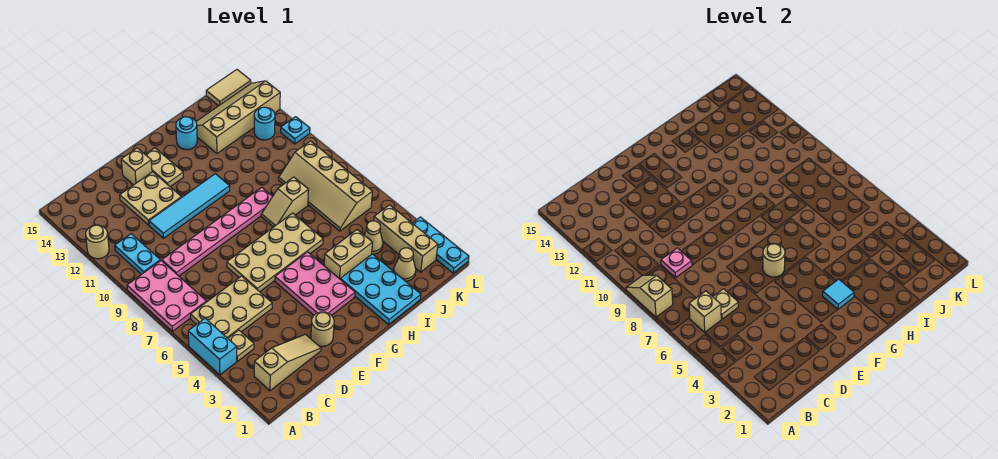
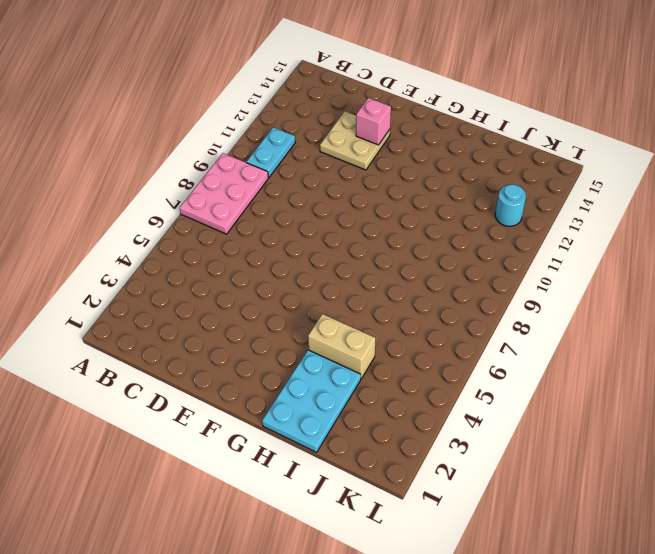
pink 1x1 brick [356,98,391,145] -> none
none -> cyan 1x2 brick [188,318,237,375]
none -> tan 1x1 round brick [86,225,109,259]
none -> tan 1x3 slope [254,334,321,391]
none -> tan 1x1 plate [228,330,254,361]

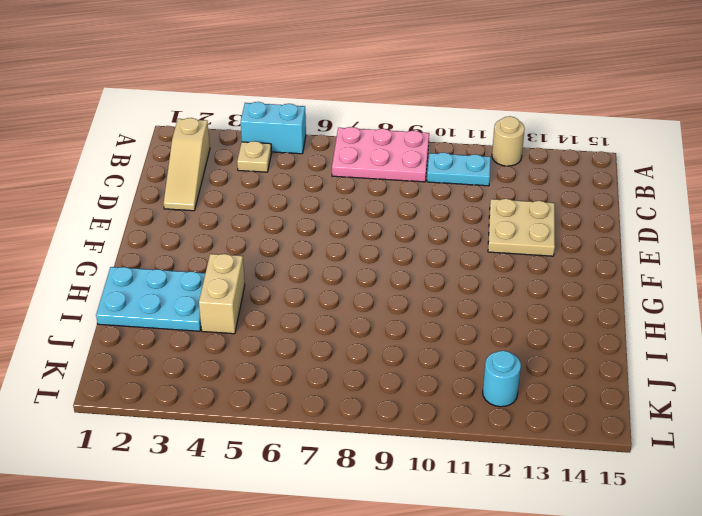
none -> tan 2x3 plate [191,276,272,338]
none -> pink 1x6 plate [162,187,273,276]
none -> cyan 1x4 tile [149,174,230,238]
none -> tan 1x1 round brick [311,312,334,346]

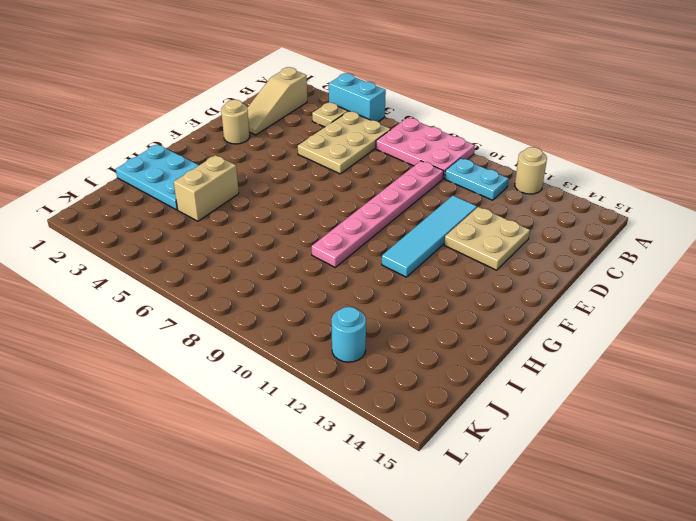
none -> tan 2x4 plate [227,213,323,292]
none -> tan 1x1 brick [121,148,152,185]
none -> pink 2x3 plate [275,252,355,315]
none -> tan 1x2 plate [145,148,183,187]

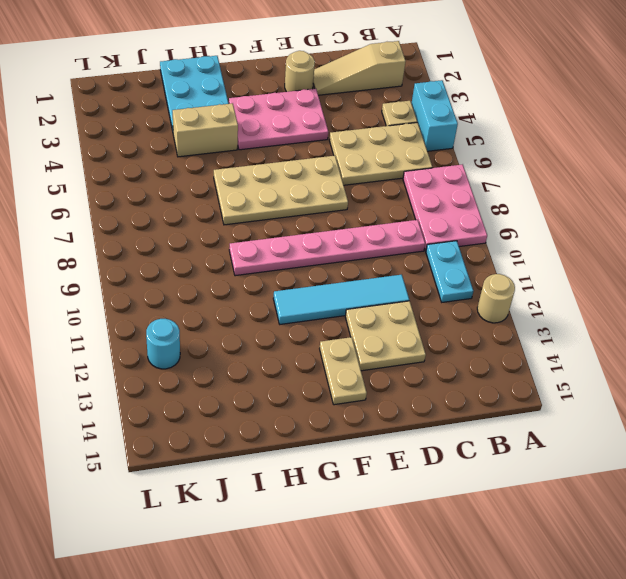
pink 2x3 plate [229,89,328,150] -> pink 2x3 plate turned to [275,252,355,315]
none -> tan 1x1 brick [121,148,152,185]
none -> tan 1x2 slope [261,177,309,227]
none -> cyan 1x1 round brick [176,117,197,150]
none -> tan 2x4 slope [196,81,280,153]

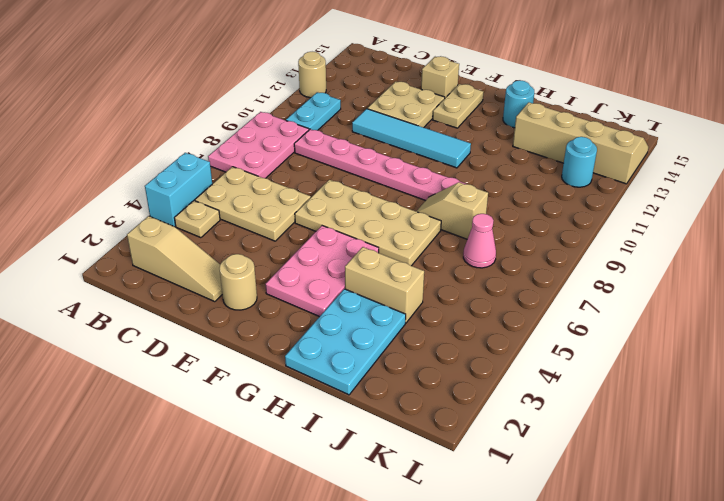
pink 1x1 cone [463,214,496,268] -> tan 2x4 slope [279,141,373,231]
none -> tan 1x1 cone [394,248,416,281]
none -> tan 1x1 cone [364,221,383,254]
none -> tan 1x3 brick [374,205,438,272]
none -> tan 1x2 tile [206,70,251,106]

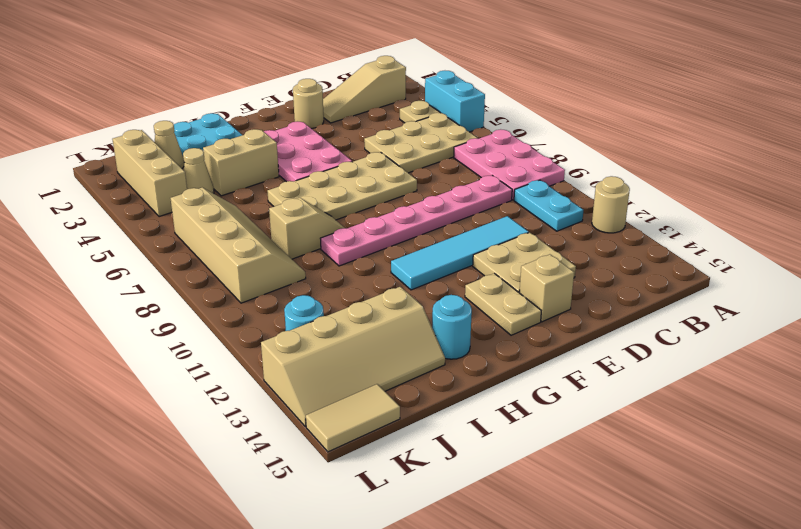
none -> cyan 1x3 plate [413,217,469,273]
none -> cyan 1x1 plate [281,117,310,144]
none -> tan 1x2 slope [626,275,673,317]
none -> tan 1x1 brick [689,291,721,332]

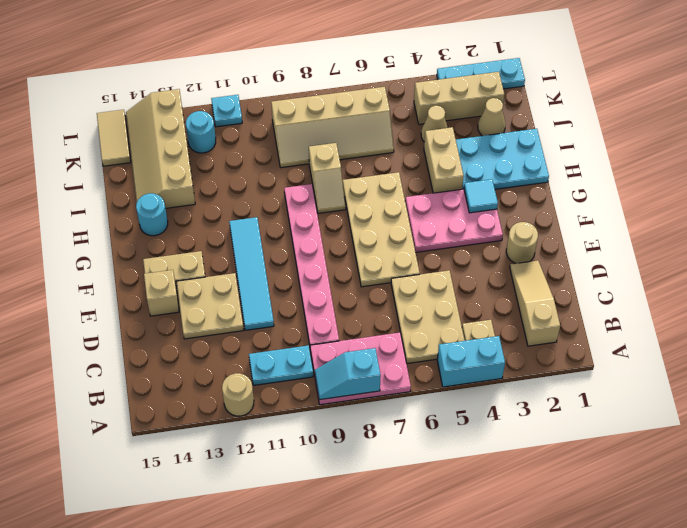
cyan 1x2 slope [315,348,381,400] -> tan 1x2 slope [626,275,673,317]
none -> tan 1x1 brick [689,291,721,332]
none -> tan 1x1 plate [713,289,738,319]
none -> pink 1x1 plate [661,248,692,278]
none -> tan 1x1 round brick [763,243,785,277]

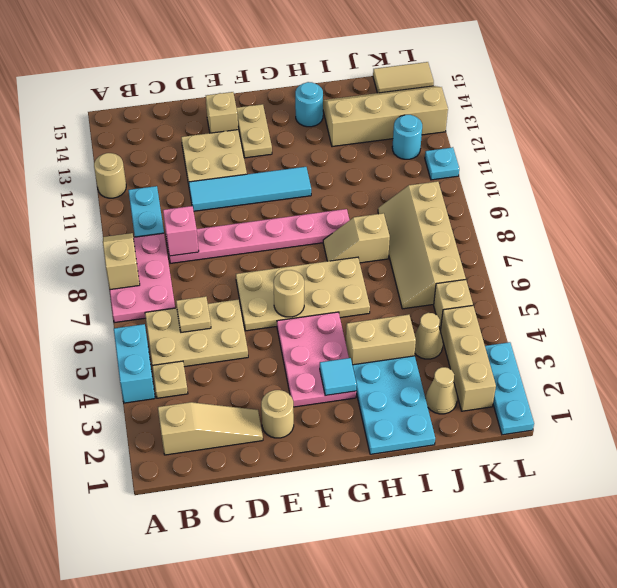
pink 1x1 brick [163,206,199,256] -> pink 1x1 plate [661,248,692,278]
tan 1x1 brick [434,280,473,330] -> tan 1x1 brick moved to [689,291,721,332]

